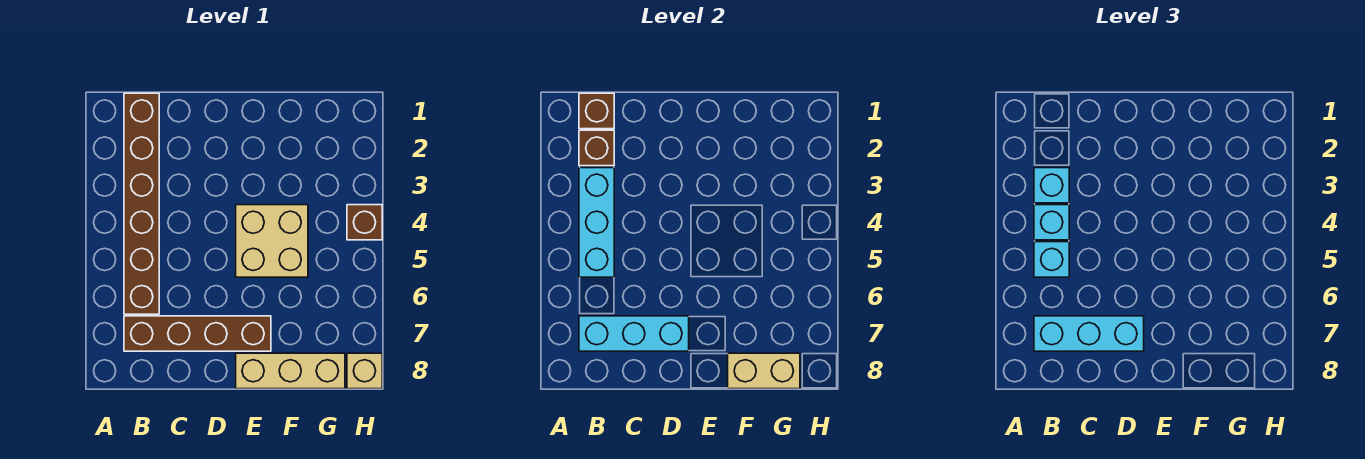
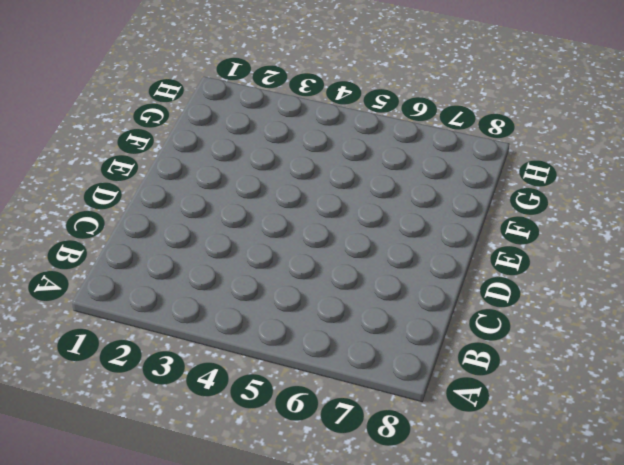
none -> brown 1x6 brick [124,93,159,314]
none -> brown 1x4 brick [124,316,271,351]
none -> tan 2x2 brick [236,205,308,277]

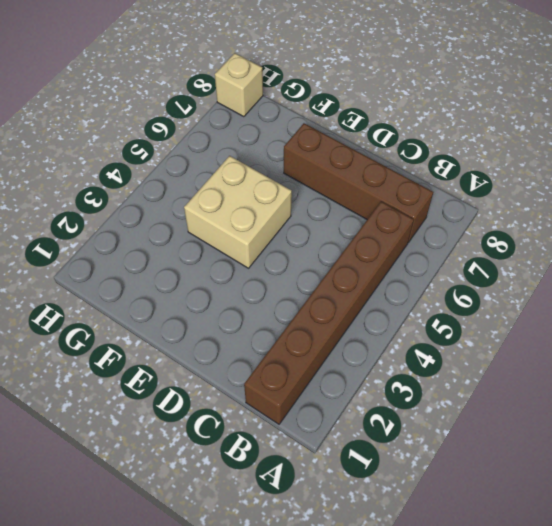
none -> tan 1x3 brick [236,353,345,389]
none -> brown 1x1 brick [347,205,382,240]
none -> brown 1x1 brick [579,93,614,129]

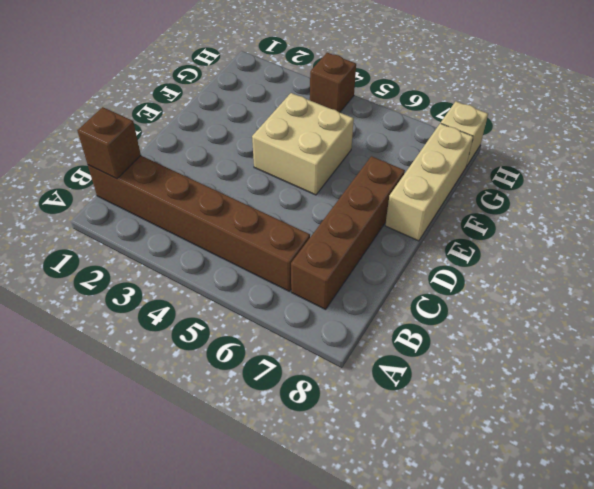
none -> brown 1x1 brick [579,130,614,166]
none -> cyan 1x3 brick [579,168,614,277]
none -> cyan 1x3 brick [579,316,689,351]

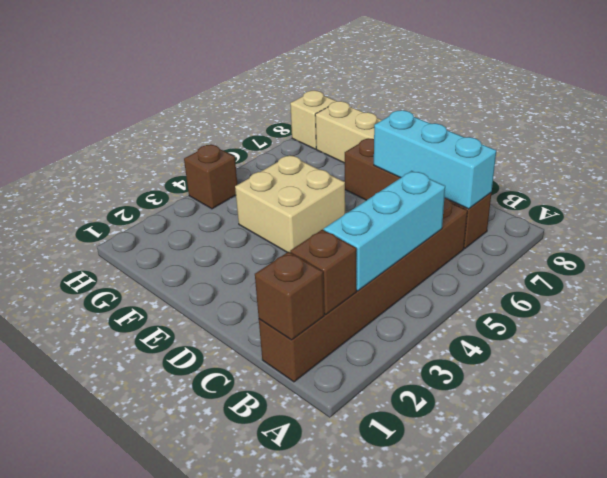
none -> tan 1x2 brick [728,353,800,389]
none -> cyan 1x1 brick [1034,168,1069,203]
none -> cyan 1x1 brick [1034,205,1069,240]

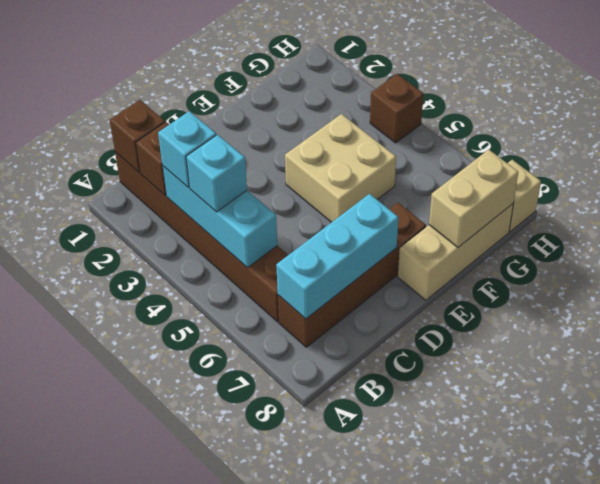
none -> cyan 1x1 brick [1034,242,1069,277]
none -> cyan 1x3 brick [1034,316,1144,351]

